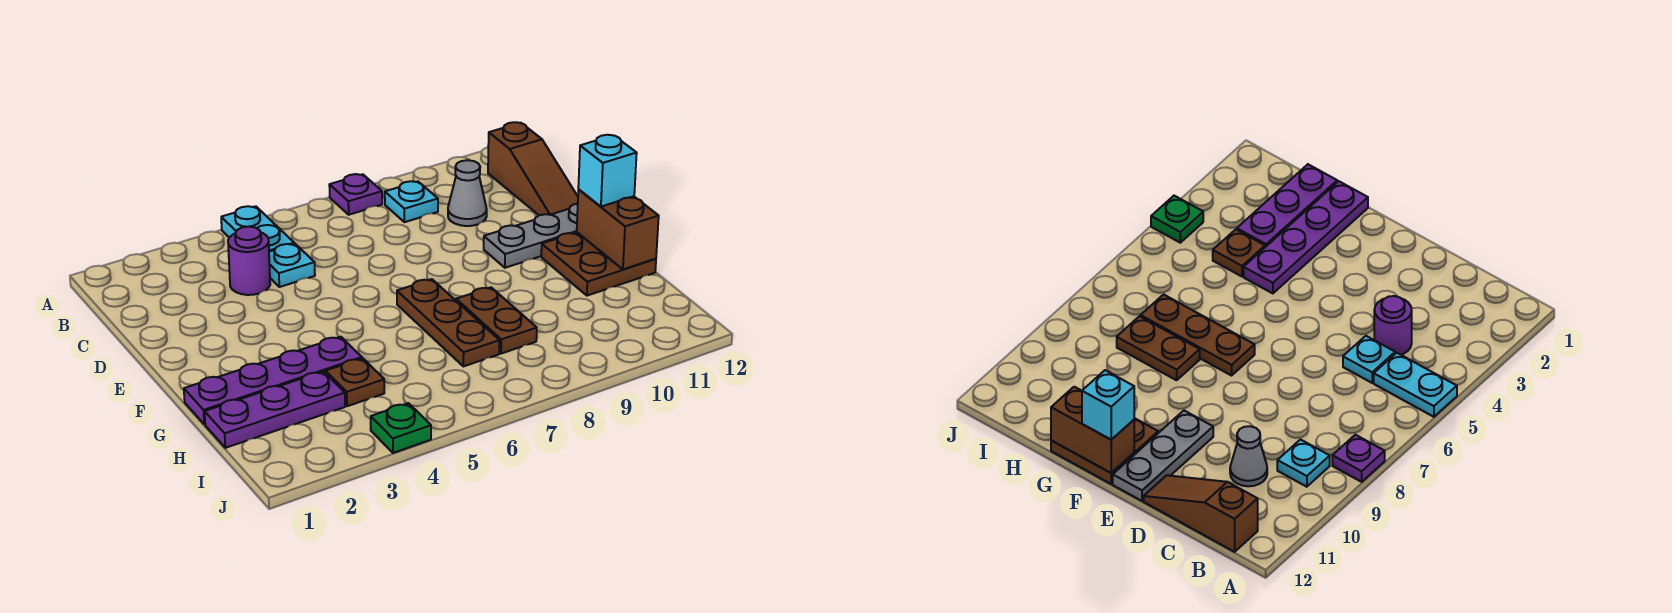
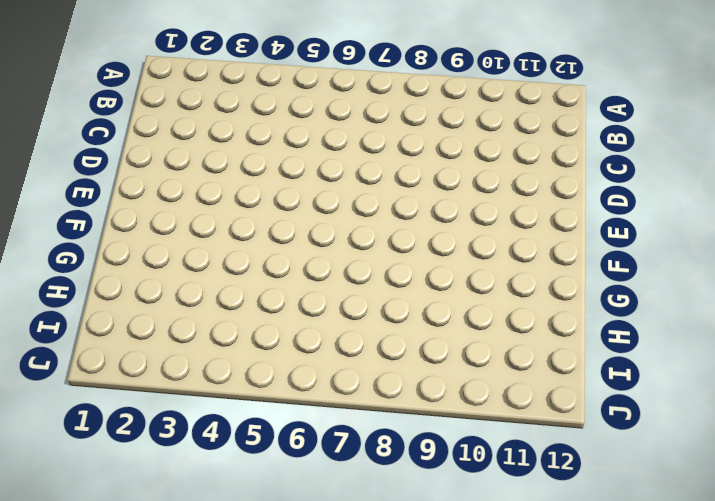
none -> cyan 1x2 plate [221,206,294,252]
none -> purple 1x1 plate [329,174,382,215]
none -> cyan 1x1 plate [385,181,438,222]

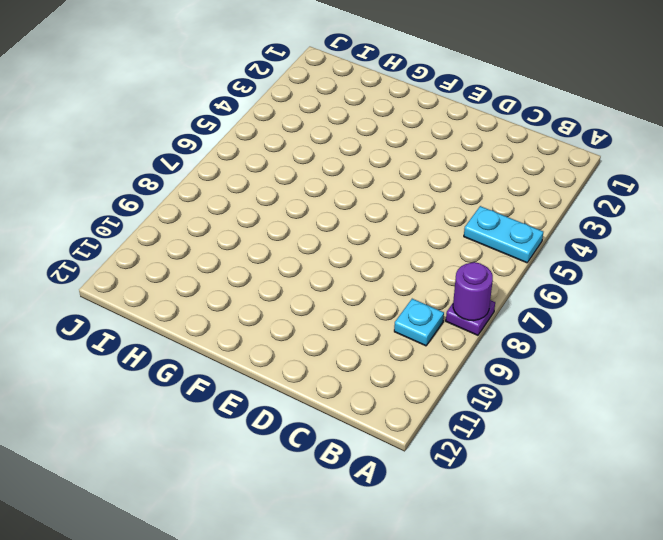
purple 1x1 round brick [453,262,493,321] -> purple 1x1 round brick moved to [228,227,270,295]
none -> brown 1x3 slope [488,122,578,215]
none -> cyan 1x1 plate [269,244,315,287]
none -> grey 1x1 cone [448,160,487,226]

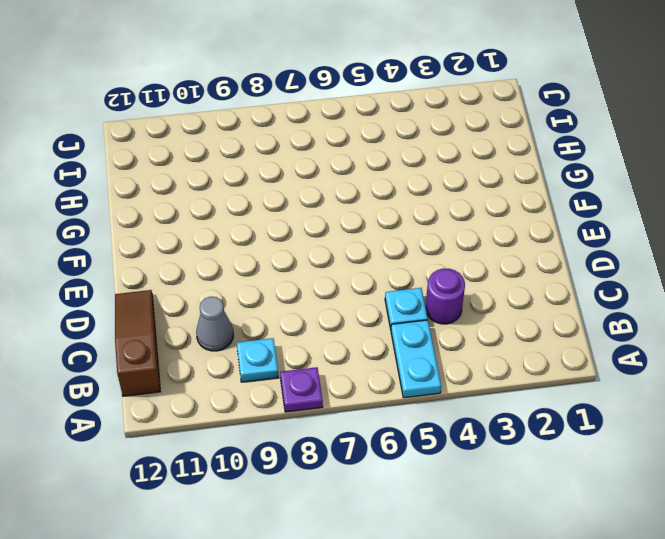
none -> grey 1x3 plate [484,204,578,268]
none -> brown 1x3 plate [397,279,500,366]
none -> brown 2x2 plate [541,232,656,296]

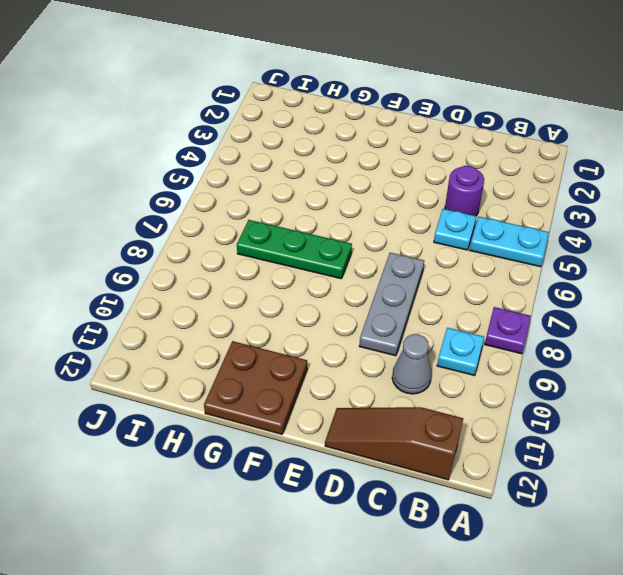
grey 1x3 plate [359,253,424,356] -> grey 1x3 plate moved to [484,204,578,268]
green 1x3 plate [237,220,352,279] -> brown 1x3 plate [397,279,500,366]
none -> purple 1x4 plate [184,337,362,424]
none -> brown 1x2 plate [456,287,537,354]
none -> purple 1x3 plate [205,371,345,448]

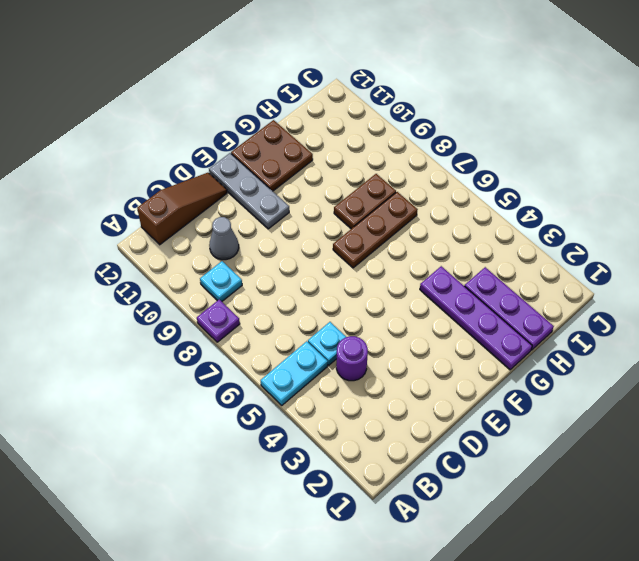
none -> brown 1x1 plate [326,358,384,406]
none -> green 1x1 plate [371,403,431,453]
none -> brown 1x2 brick [577,190,659,269]

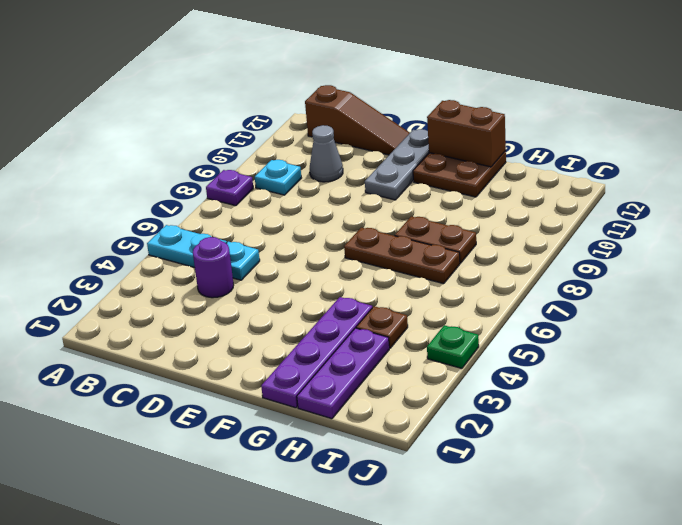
none -> cyan 1x1 brick [578,135,637,207]

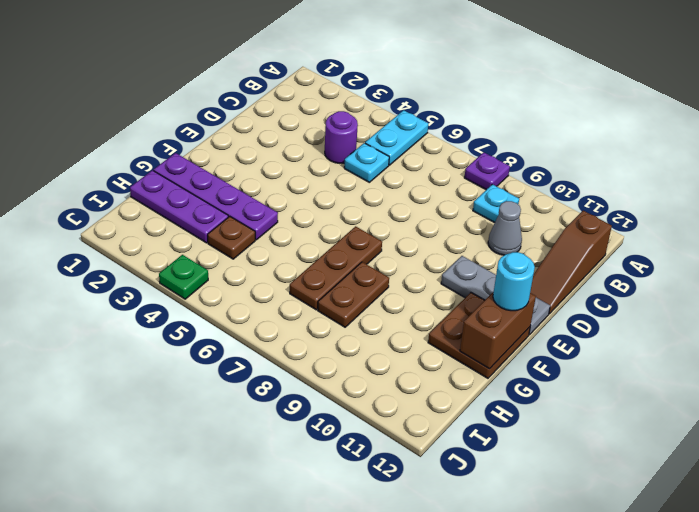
cyan 1x1 round brick [493,252,535,311] -> cyan 1x1 brick [578,135,637,207]

